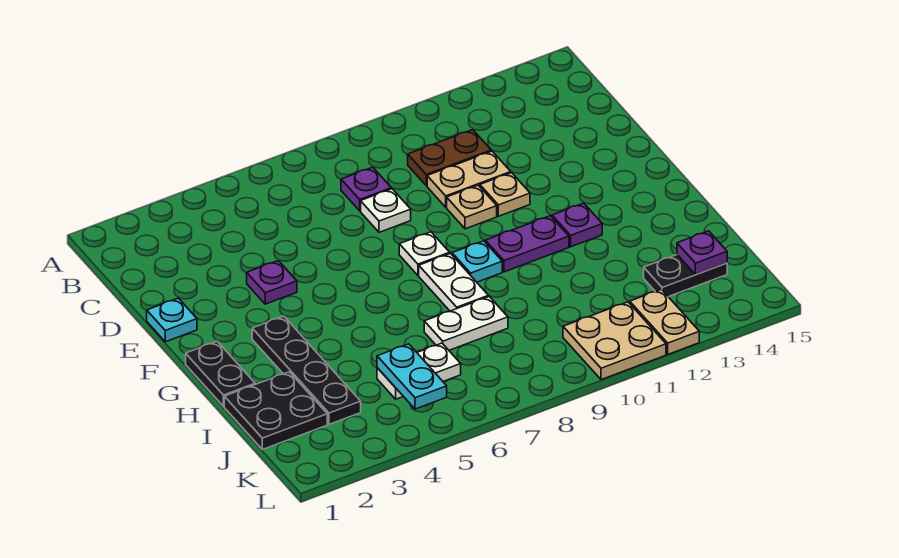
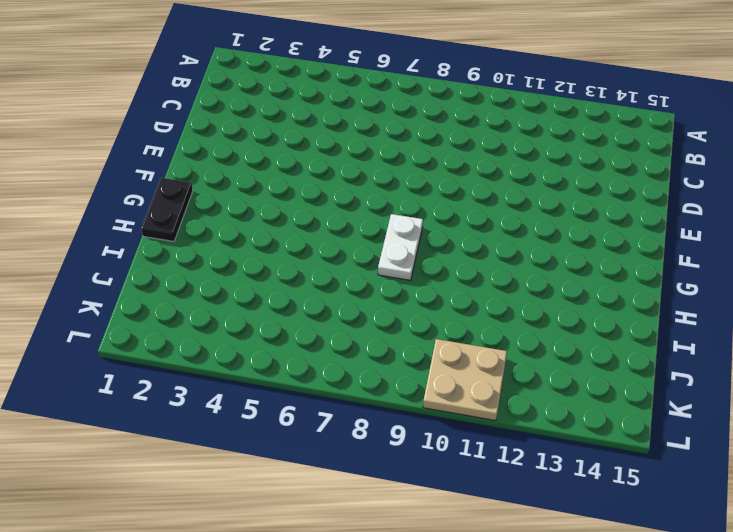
none -> purple 1x1 plate [341,167,391,211]
none -> brown 1x2 plate [408,130,491,186]
none -> white 1x1 plate [361,189,411,232]

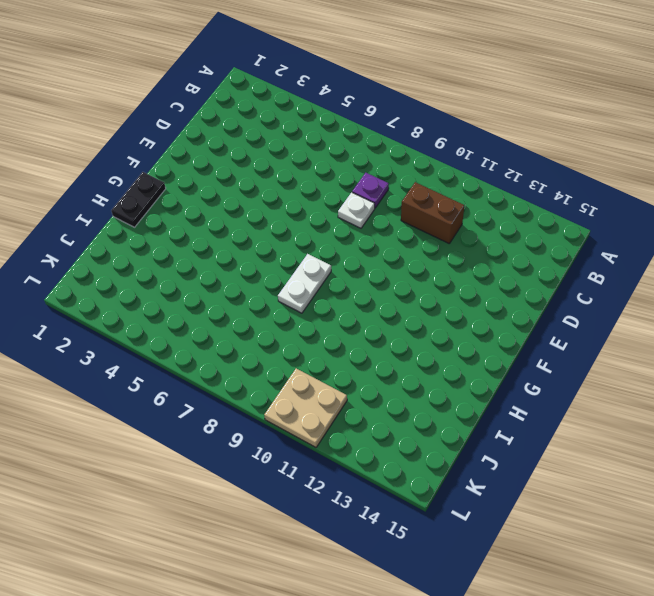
brown 1x2 brick [401,182,464,244] -> brown 1x2 plate [408,130,491,186]
none -> tan 1x2 plate [427,151,511,207]
none -> cyan 1x1 plate [147,298,197,342]
none -> purple 1x1 plate [247,261,297,304]

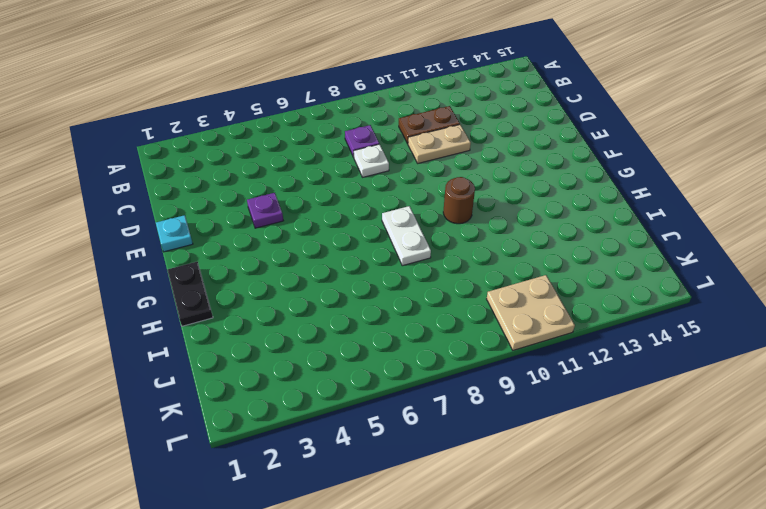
brown 1x1 round brick [443,177,475,224] -> purple 1x2 plate [485,216,569,272]
none -> tan 1x1 plate [447,185,497,229]
none -> tan 1x1 plate [480,173,530,216]
none -> white 1x1 plate [399,232,450,275]

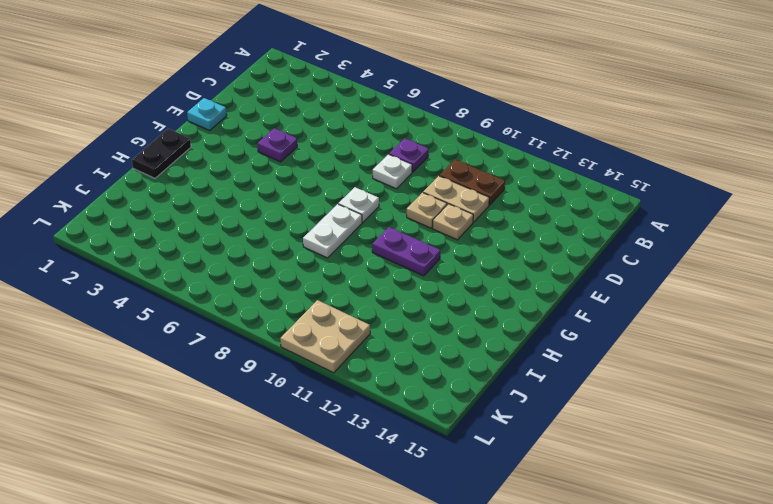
none -> black 1x4 plate [252,316,361,424]
none -> cyan 1x1 plate [452,241,502,282]
none -> purple 1x1 plate [552,203,602,247]

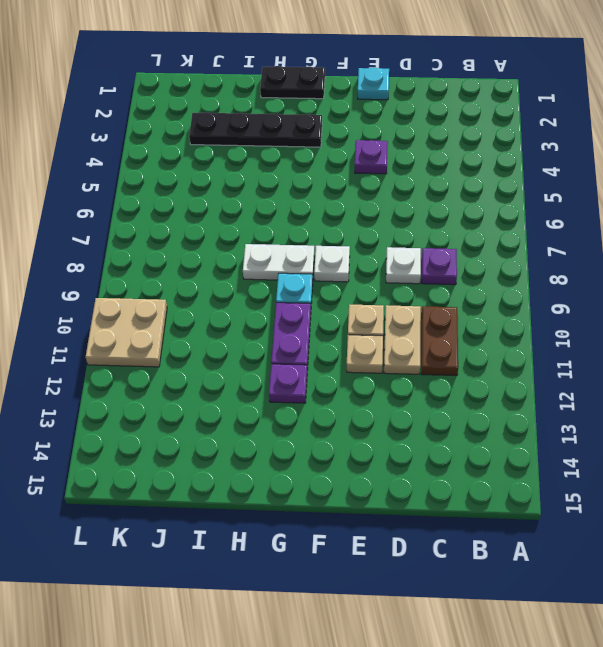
none -> black 2x2 plate [224,372,327,450]
none -> white 1x2 plate [424,297,508,350]
none -> white 1x2 plate [377,343,461,399]

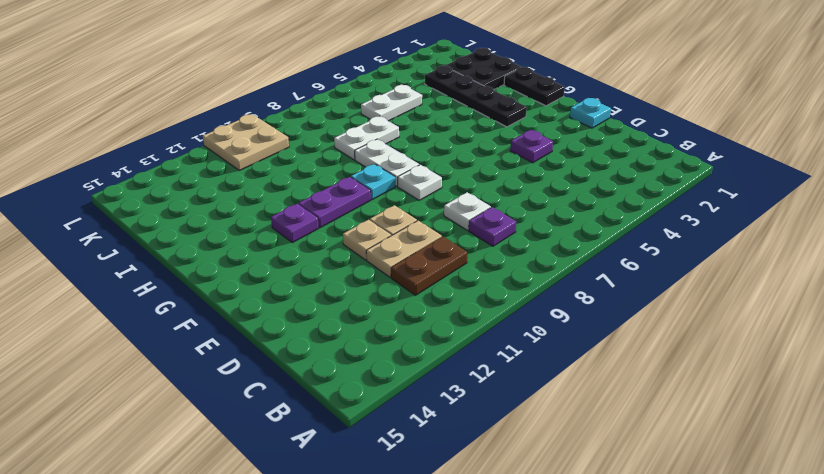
none -> black 1x2 plate [644,255,727,297]
none -> tan 1x2 plate [630,289,699,354]
none -> cyan 1x2 plate [377,344,447,409]

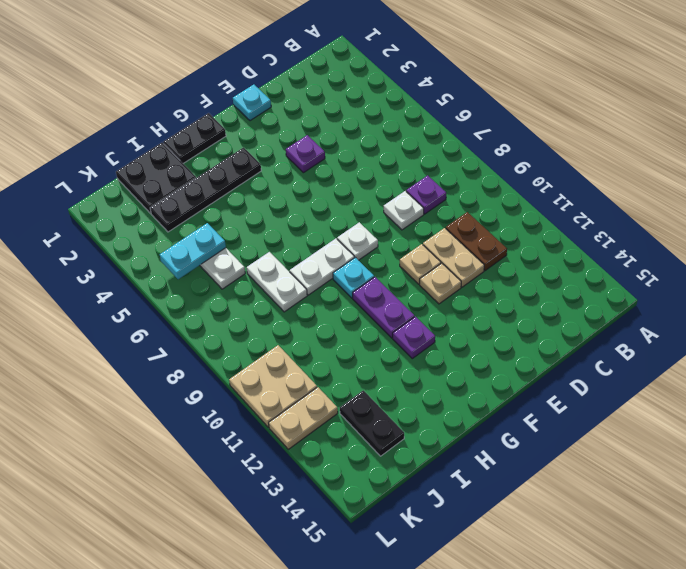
none -> purple 1x1 plate [677,231,727,275]

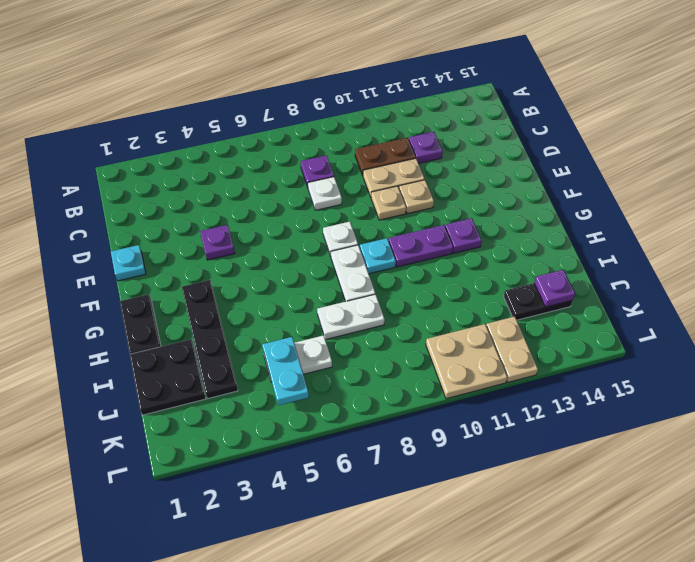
purple 1x1 plate [409,132,443,163] -> none

